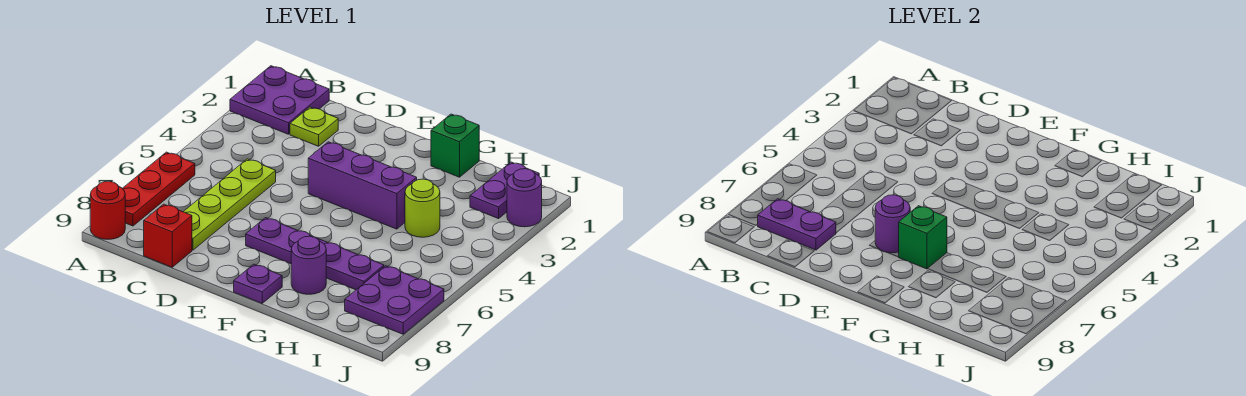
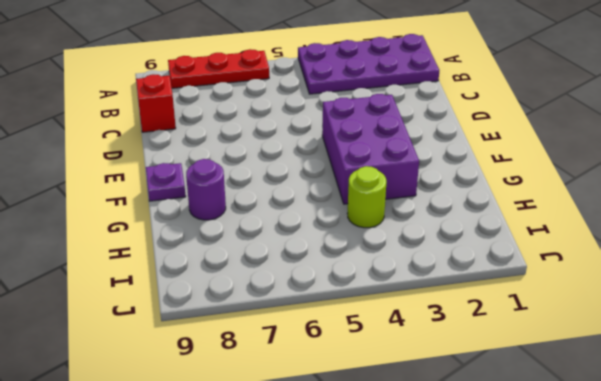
purple 2x4 plate [298,34,439,94] -> purple 2x2 plate [230,66,329,134]
purple 2x3 brick [322,94,419,204] -> purple 1x3 brick [308,142,417,229]
none -> red 1x1 round brick [90,181,125,239]
none -> lime 1x1 plate [290,107,338,146]
none -> lime 1x4 plate [184,159,276,250]

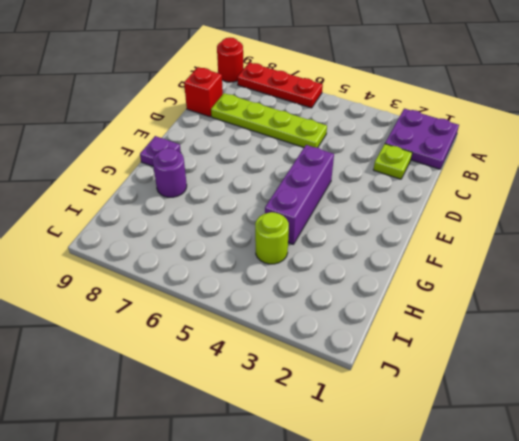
none -> purple 1x4 plate [246,218,384,290]
none -> green 1x1 brick [431,114,479,177]
none -> purple 1x2 plate [470,162,539,219]

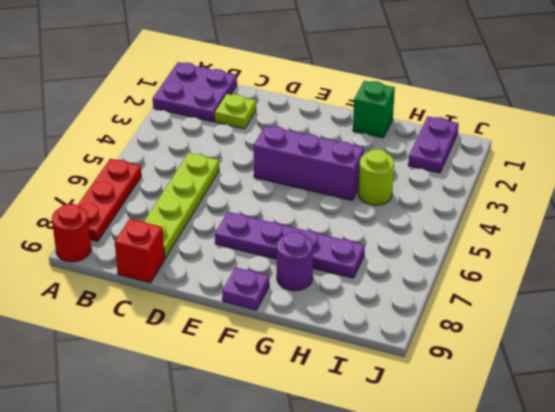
none -> purple 2x2 plate [345,266,444,334]
none -> purple 1x1 round brick [507,169,542,227]
none -> purple 1x2 plate [758,199,836,250]

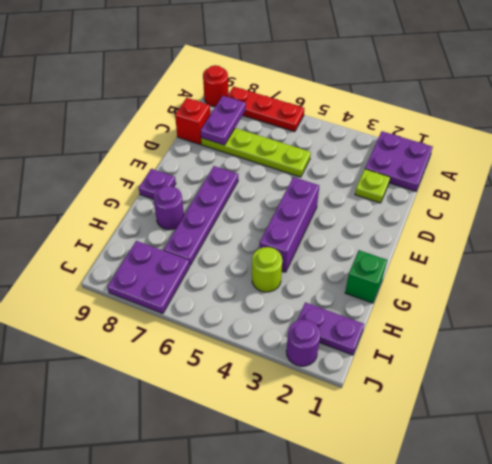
none -> purple 1x1 round brick [875,195,910,253]
none -> green 1x1 brick [899,206,947,269]

